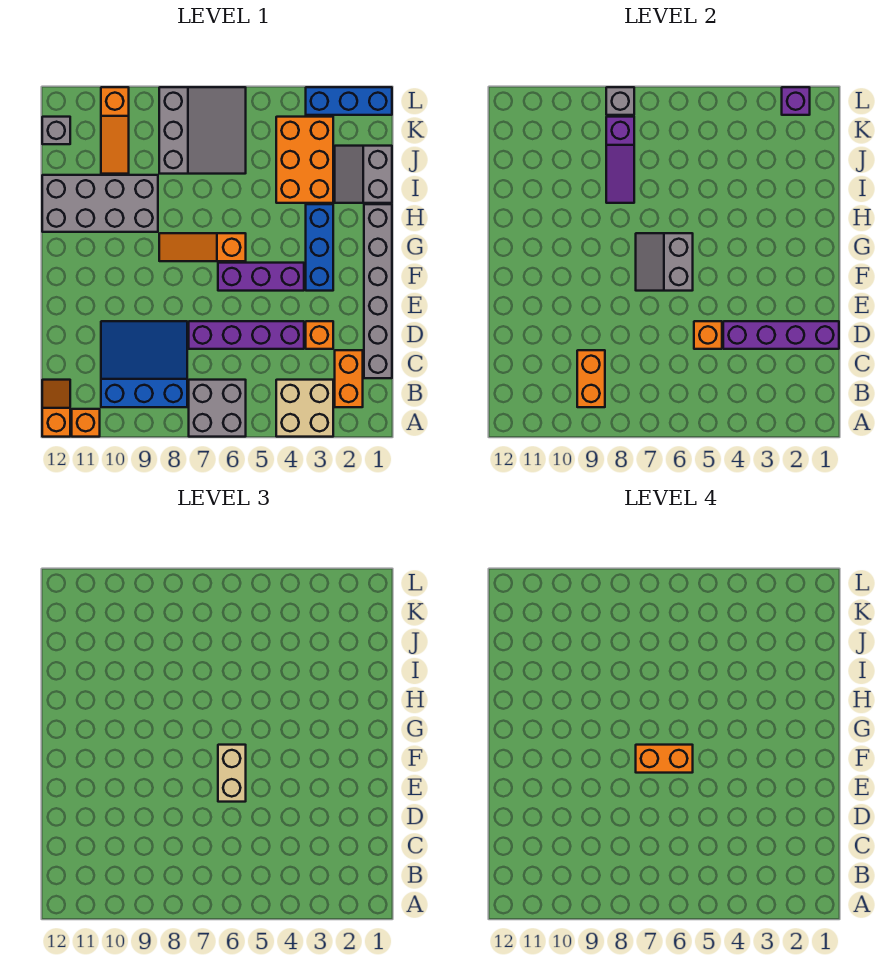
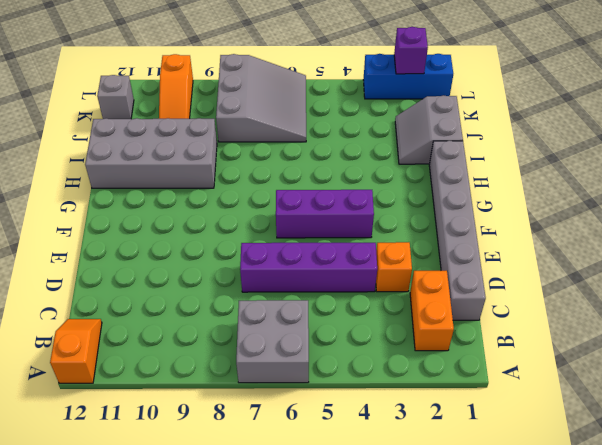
none -> tan 2x2 brick [276,380,333,437]
none -> orange 1x1 brick [72,409,100,437]
none -> blue 3x3 slope [101,321,187,407]

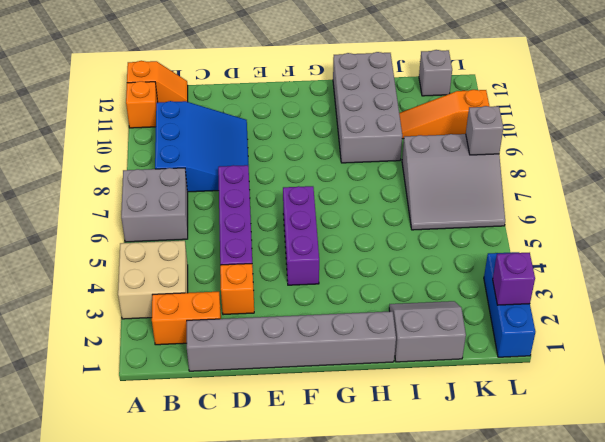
none -> blue 1x3 brick [306,204,333,291]
none -> orange 1x3 slope [159,233,246,261]
none -> orange 2x3 brick [276,117,333,203]

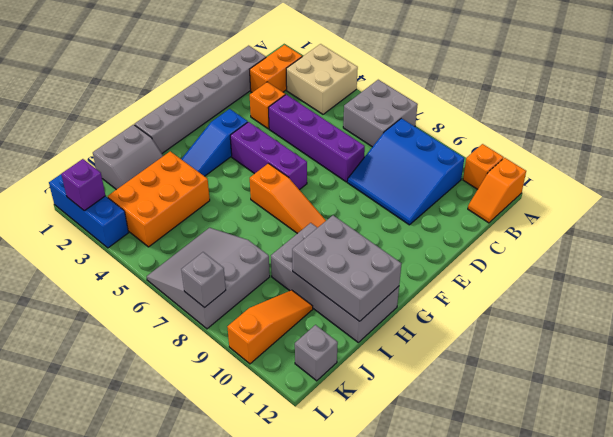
blue 1x3 slope [181,109,248,176] -> blue 1x3 brick [306,204,333,291]
grey 2x3 brick [292,215,401,321] -> none
none -> orange 1x2 brick [577,350,605,407]
none -> purple 1x4 brick [723,321,839,349]
none -> orange 1x1 brick [694,321,722,349]

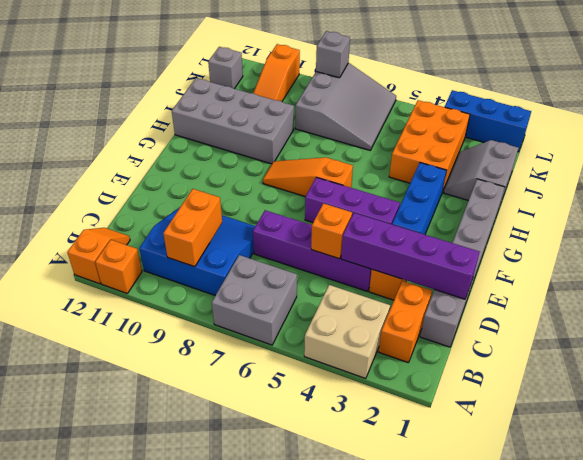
none -> grey 2x2 slope [636,233,693,291]
none -> purple 1x3 slope [606,117,634,203]
none -> purple 1x1 brick [782,87,810,115]

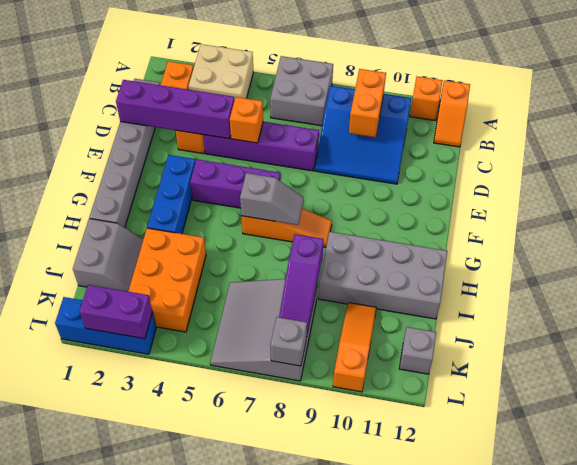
grey 1x2 slope [240,173,304,225] -> grey 2x2 slope [636,233,693,291]
purple 1x3 slope [279,234,324,337] -> purple 1x3 slope turned to [606,117,634,203]
purple 1x2 brick [79,285,152,339] -> purple 1x1 brick [782,87,810,115]
none -> tan 1x2 brick [218,745,246,802]
none -> orange 1x2 brick [636,745,693,773]

